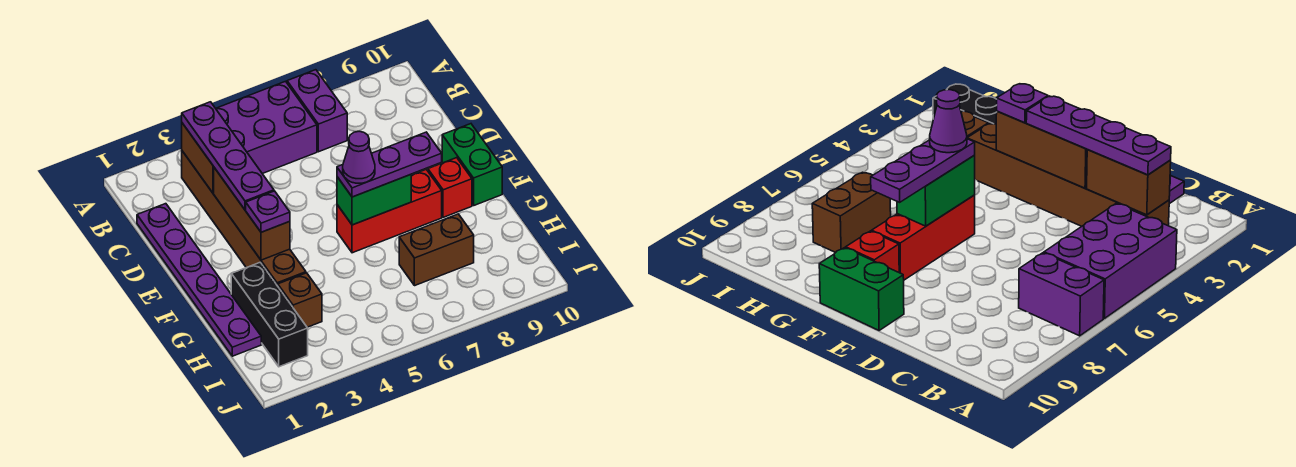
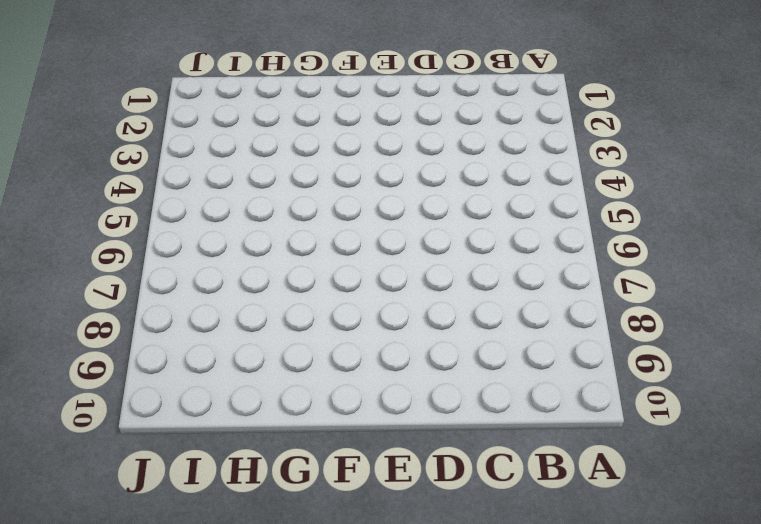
none -> purple 2x3 brick [216,81,317,174]
none -> purple 1x2 brick [287,70,347,152]
none -> brown 1x6 brick [182,151,306,286]

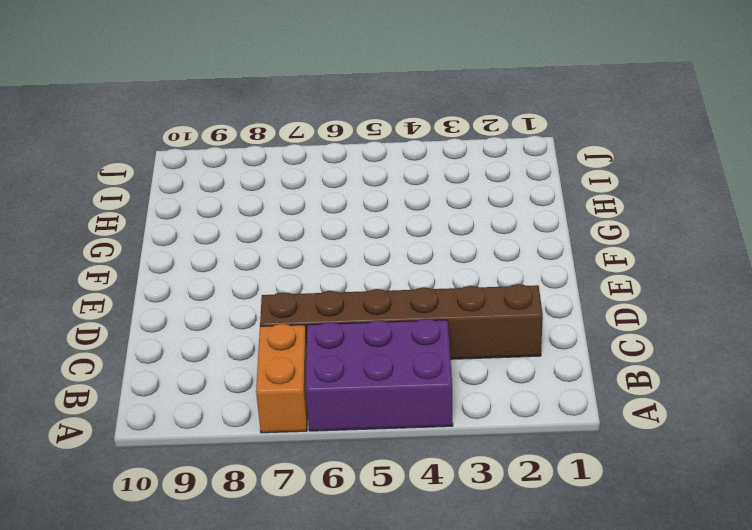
orange 1x2 brick [256,324,307,433] -> purple 1x2 brick [287,70,347,152]
brown 1x6 brick [260,284,543,359] -> brown 1x6 brick turned to [182,151,306,286]
none -> purple 1x6 plate [137,204,261,356]
none -> green 1x2 brick [442,124,502,205]
none -> red 1x3 brick [337,169,442,253]

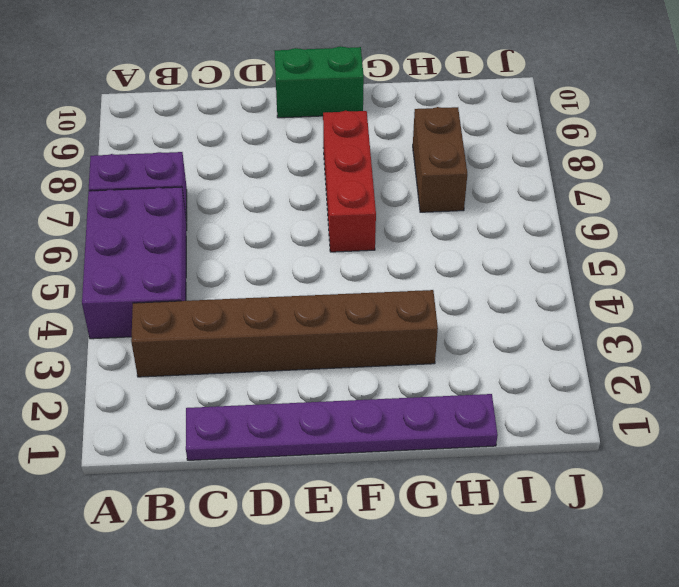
none -> red 1x1 brick [428,158,472,217]
none -> black 1x3 brick [231,263,308,367]
none -> brown 1x1 brick [278,273,322,327]

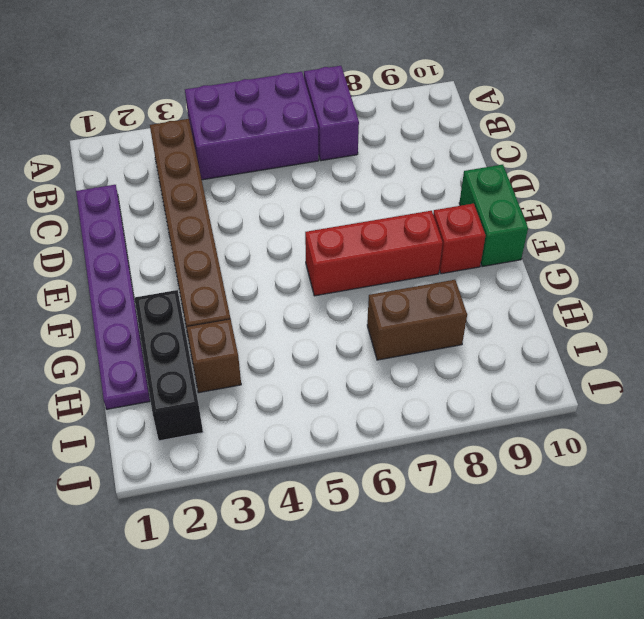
none -> brown 1x2 brick [182,123,214,193]
none -> brown 1x3 brick [214,168,290,260]
none -> green 1x2 brick [337,175,411,225]

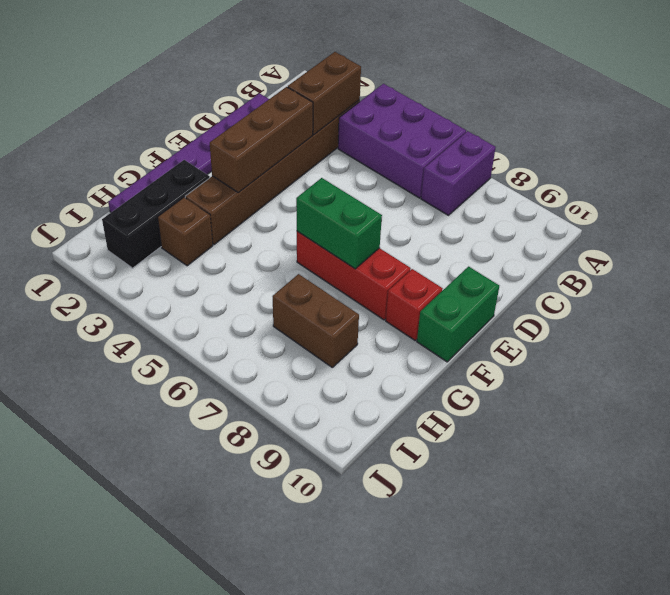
none -> purple 1x4 plate [182,102,274,210]
none -> purple 1x1 plate [246,191,290,232]
none -> purple 1x3 plate [337,132,442,197]

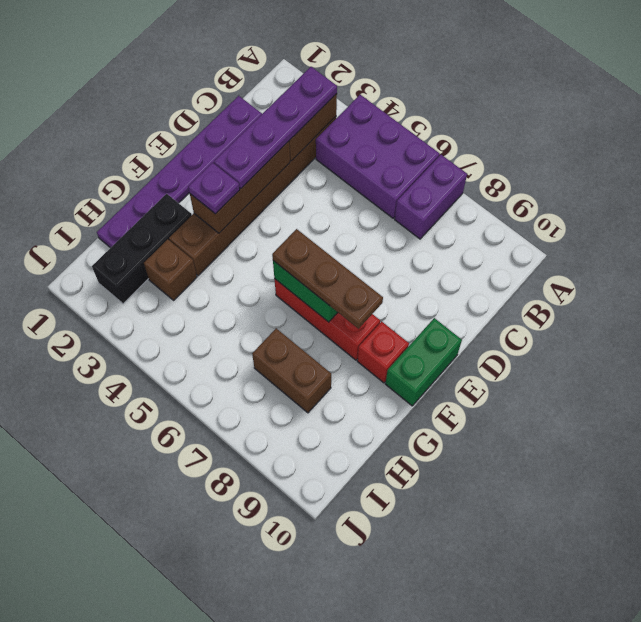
brown 1x3 plate [272,229,383,329] -> purple 1x3 plate [337,132,442,197]
none -> purple 1x1 cone [343,131,375,183]

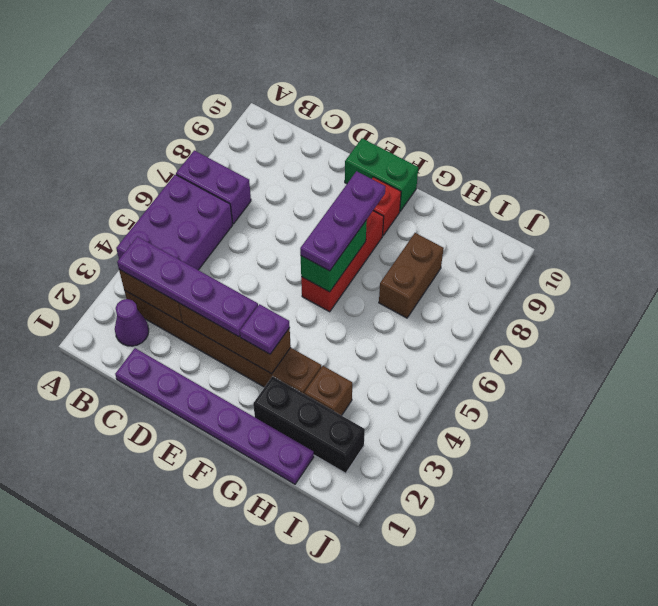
purple 1x1 cone [115,299,149,346] -> purple 1x1 cone moved to [343,131,375,183]

